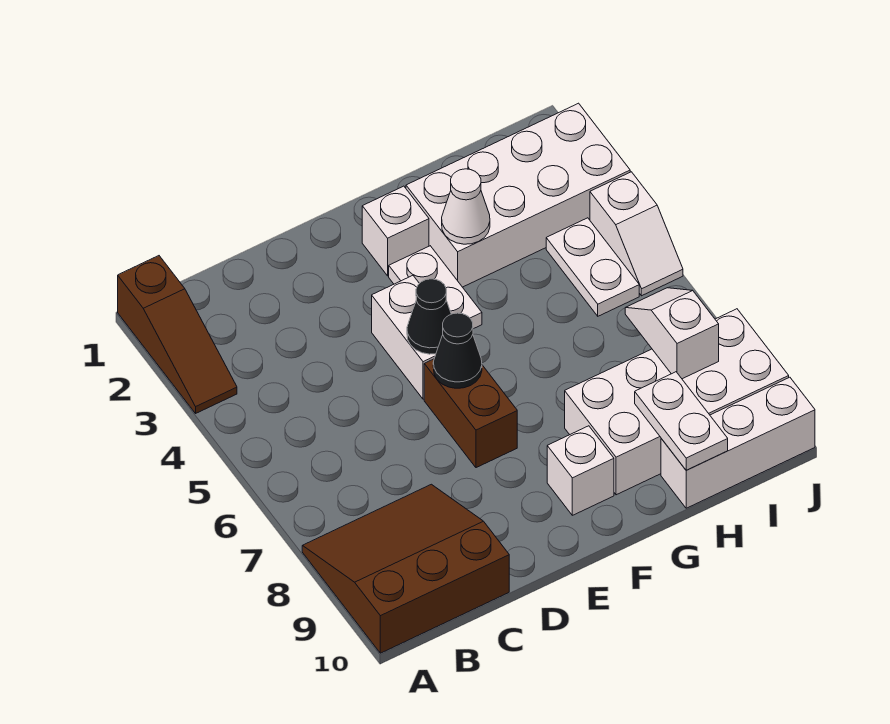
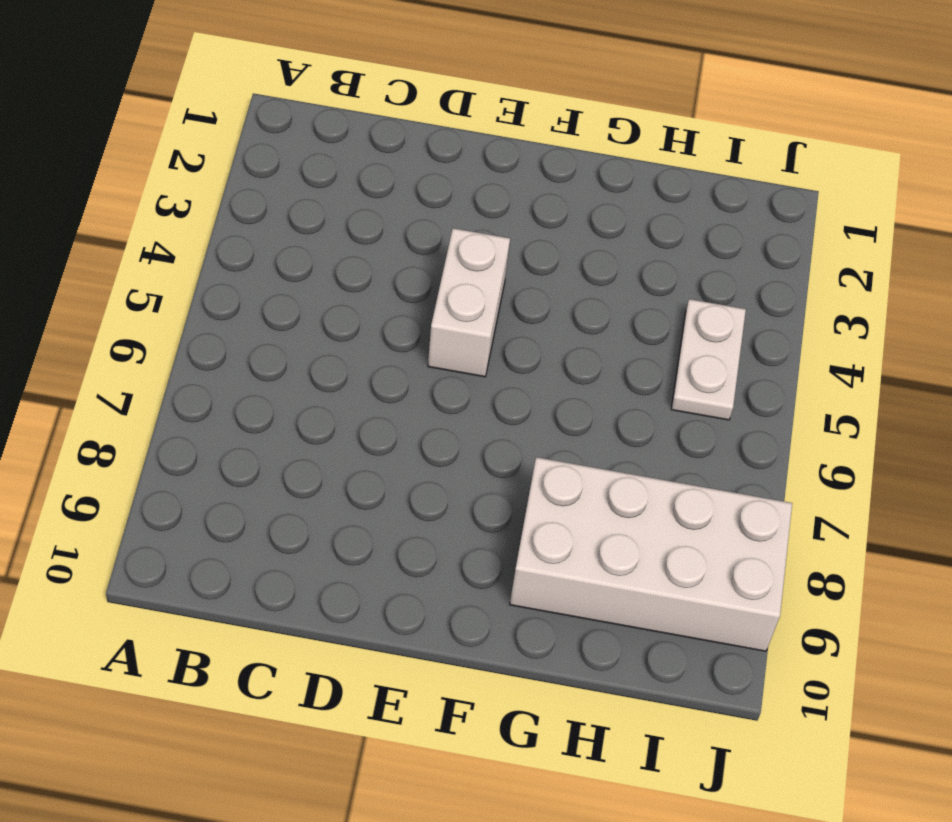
none -> brown 1x3 slope [118,256,237,413]
none -> brown 3x3 slope [302,484,509,653]
none -> brown 1x2 brick [424,359,517,468]

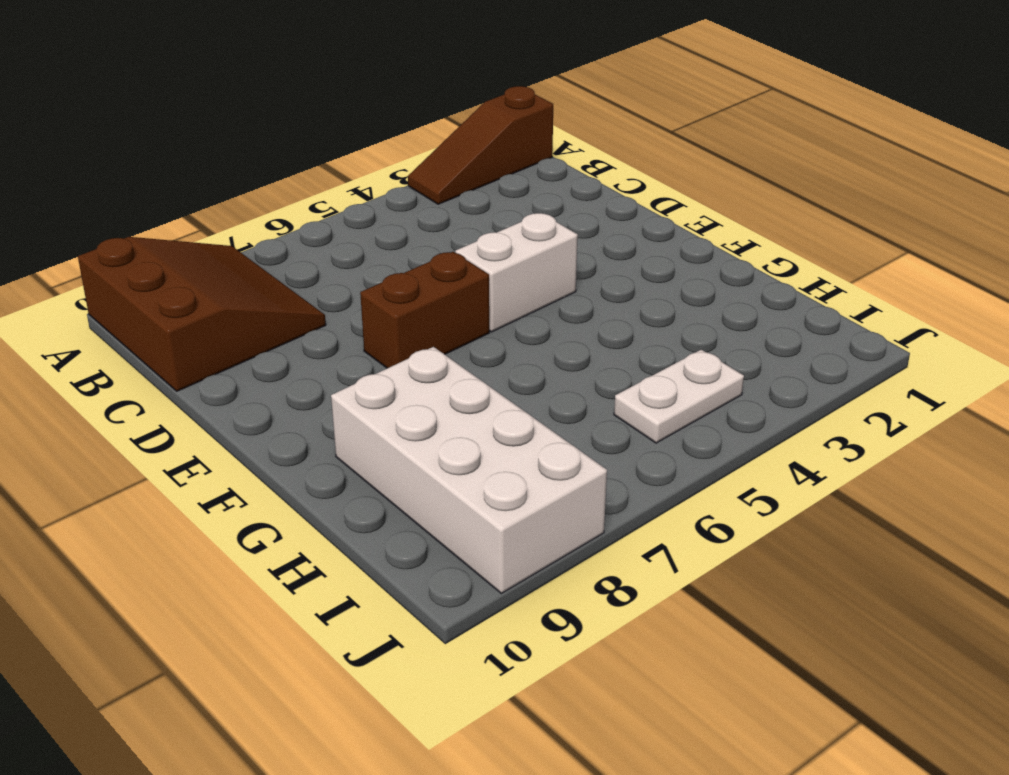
none -> white 1x1 brick [362,186,429,276]
none -> white 1x2 plate [389,246,482,329]
none -> white 1x1 brick [547,426,614,515]

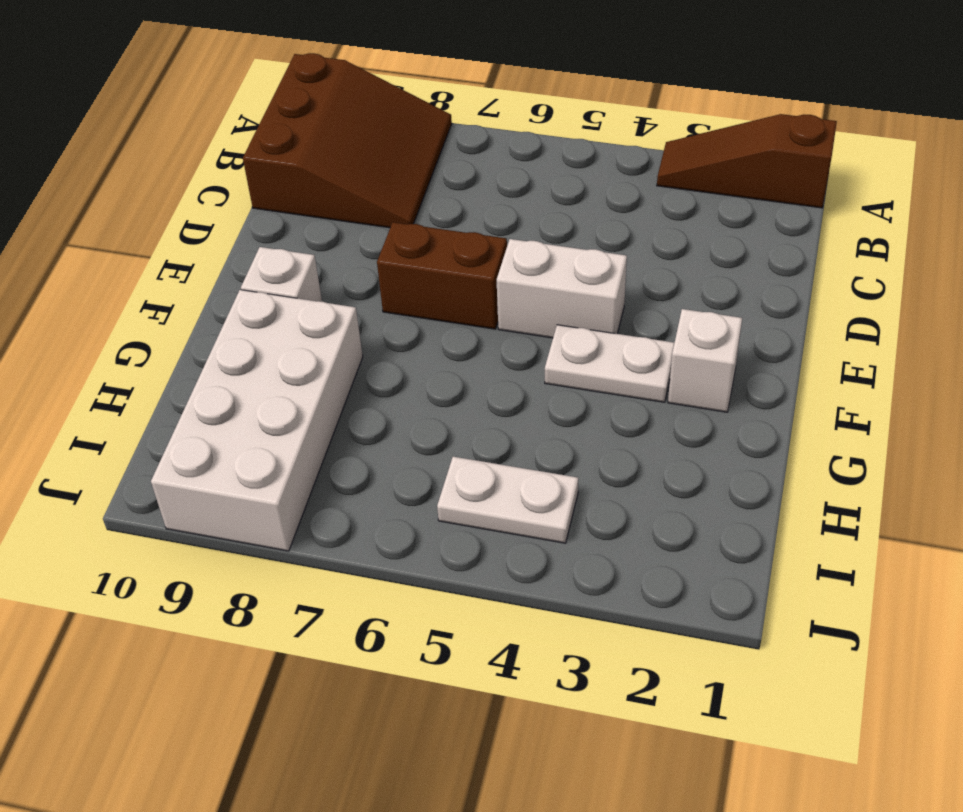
none -> white 2x4 brick [406,103,630,287]
none -> white 1x3 brick [661,377,815,508]
none -> white 1x2 slope [590,172,683,296]

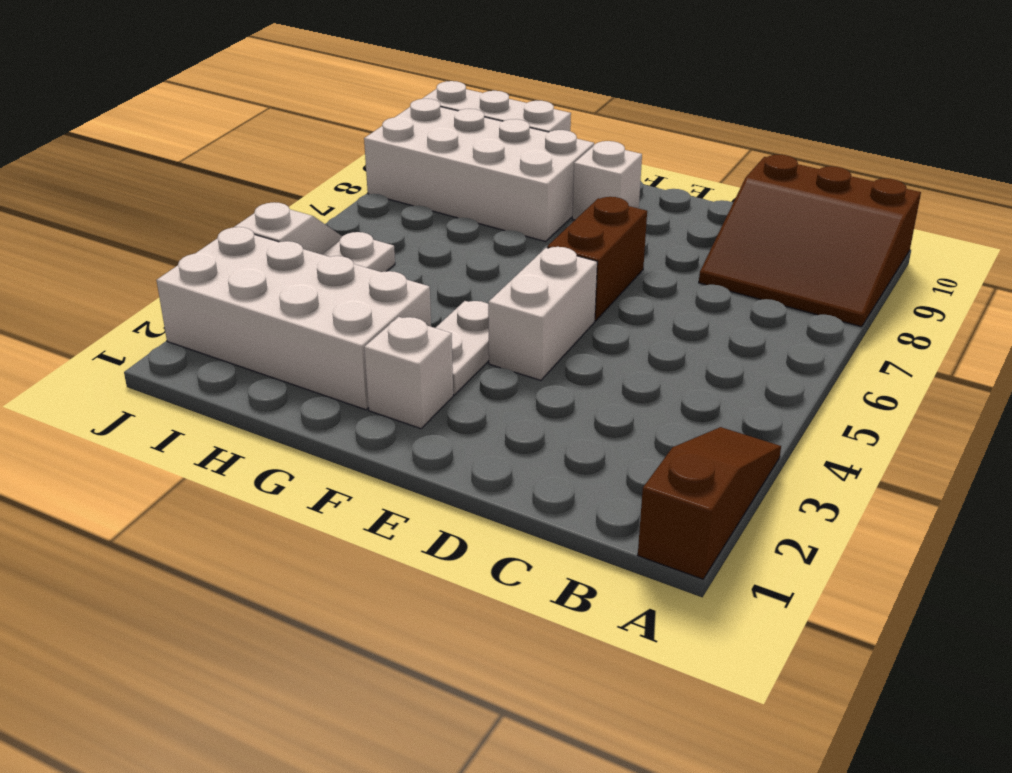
none -> black 1x1 cone [407,279,451,354]
none -> black 1x1 cone [433,313,482,388]
none -> white 1x1 cone [442,169,490,244]

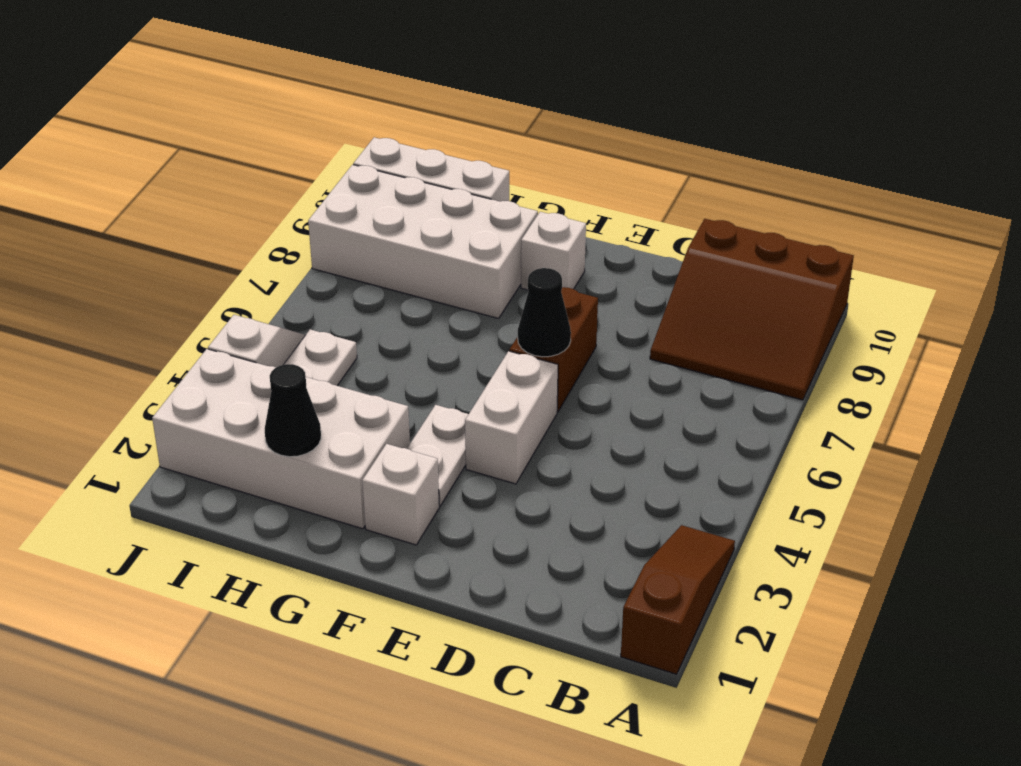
black 1x1 cone [265,364,321,457] -> black 1x1 cone moved to [407,279,451,354]
none -> white 1x1 cone [442,169,490,244]
none -> white 1x2 plate [635,372,728,470]
none -> white 1x2 slope [625,288,719,379]

